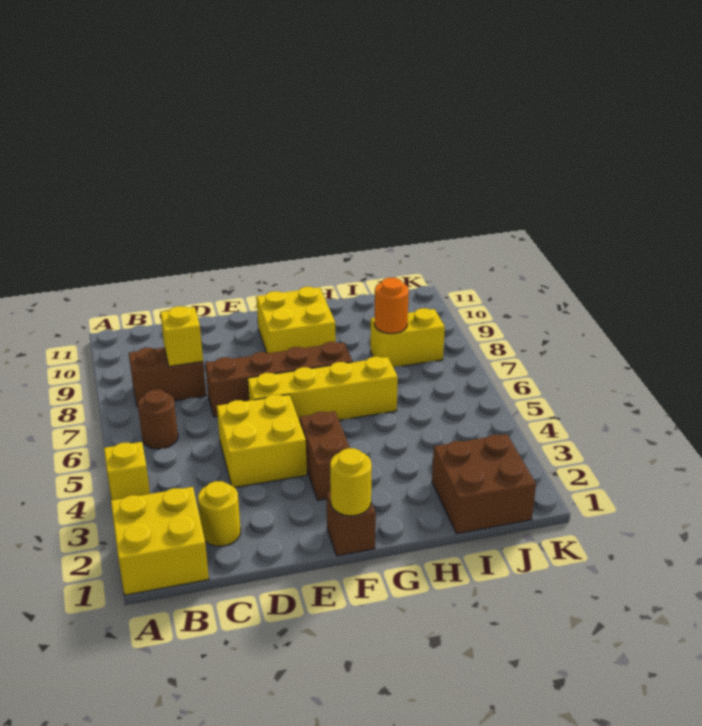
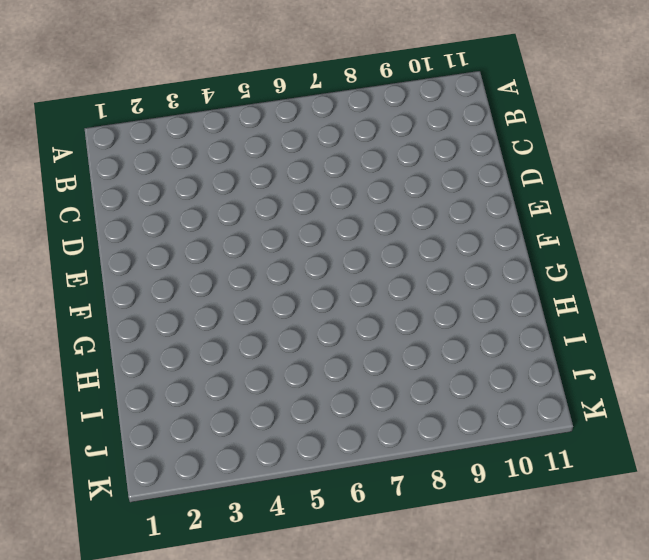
none -> yellow 2x2 brick [111,487,209,595]
none -> yellow 1x1 brick [104,442,150,500]
none -> brown 1x1 round brick [138,390,178,449]

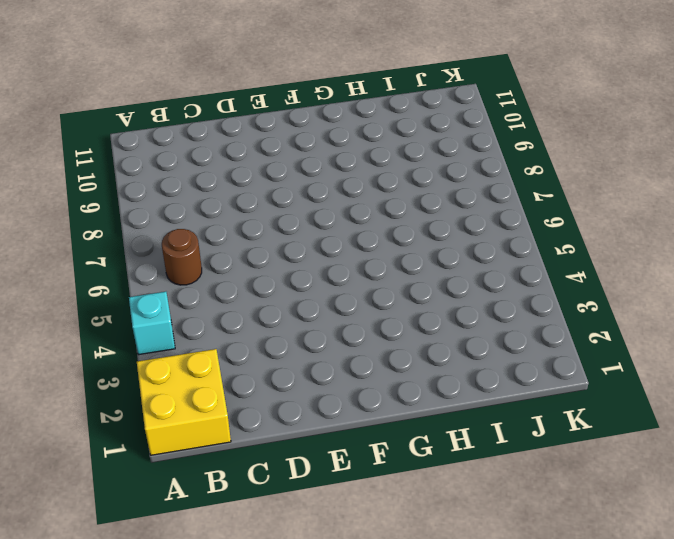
cyan 1x1 brick [129,292,175,355] -> yellow 1x1 brick [104,442,150,500]
none -> brown 1x2 brick [129,348,206,407]
none -> yellow 1x1 round brick [198,481,241,546]
none -> yellow 2x2 brick [217,395,307,488]

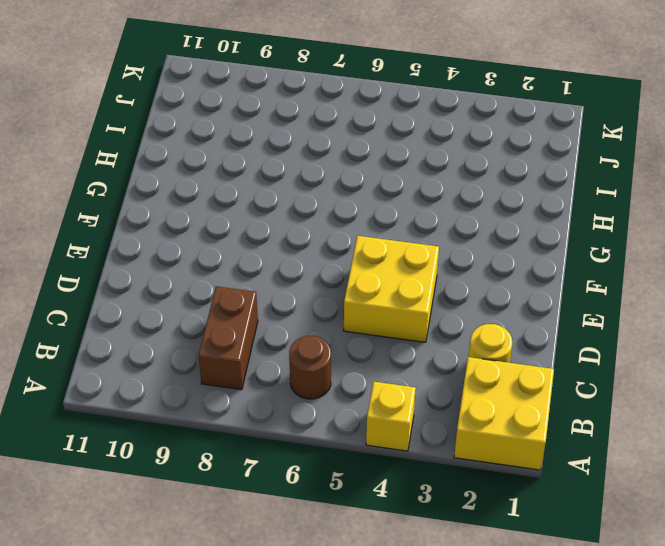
none -> brown 1x4 brick [205,342,353,417]
none -> yellow 1x4 brick [248,357,398,422]
none -> brown 1x1 brick [327,492,376,556]

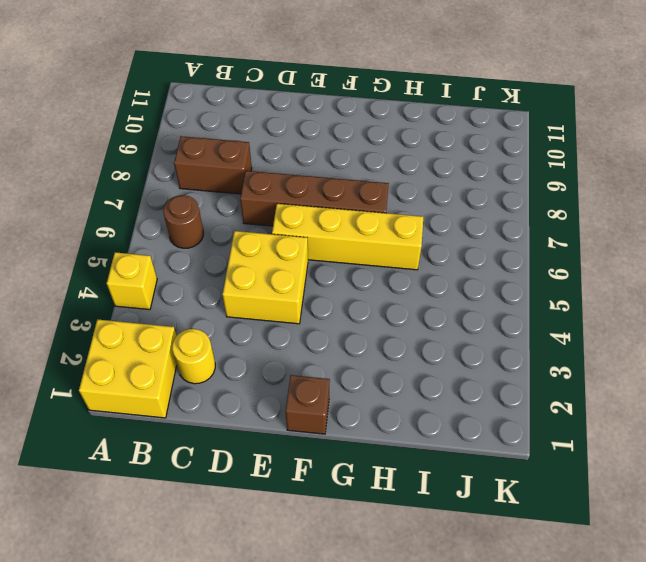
none -> brown 1x2 brick [300,411,350,500]
none -> yellow 2x2 brick [257,287,336,353]
none -> brown 2x2 brick [432,434,536,534]

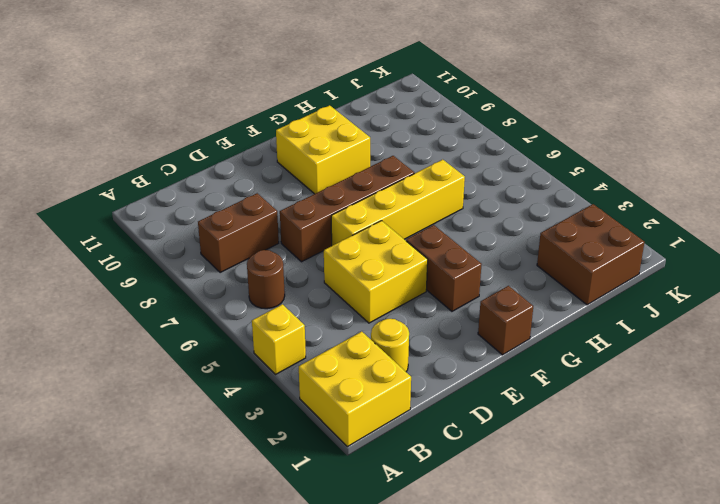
none -> yellow 1x2 brick [370,308,445,367]
none -> yellow 1x1 brick [160,306,203,366]
none -> yellow 1x1 round brick [330,448,372,516]

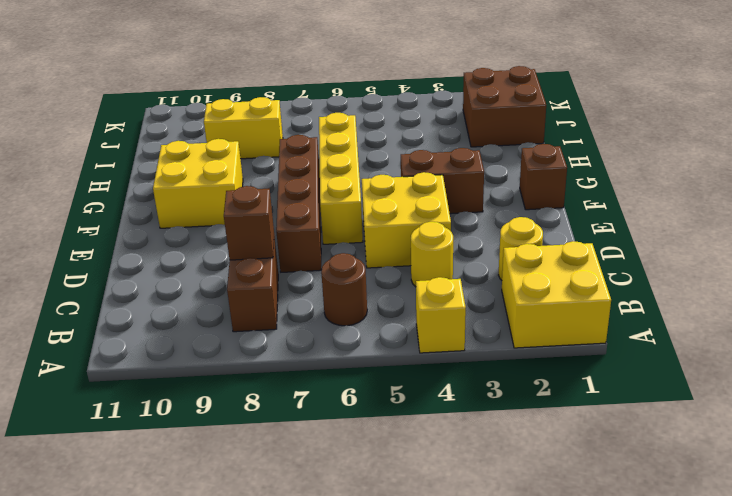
yellow 1x1 round brick [411,222,453,287] -> yellow 1x1 round brick moved to [330,448,372,516]
brown 1x1 brick [224,186,274,260] -> yellow 1x1 brick [160,306,203,366]
yellow 1x2 brick [204,97,283,159] -> yellow 1x2 brick turned to [370,308,445,367]
none -> orange 1x1 round brick [375,278,409,334]

